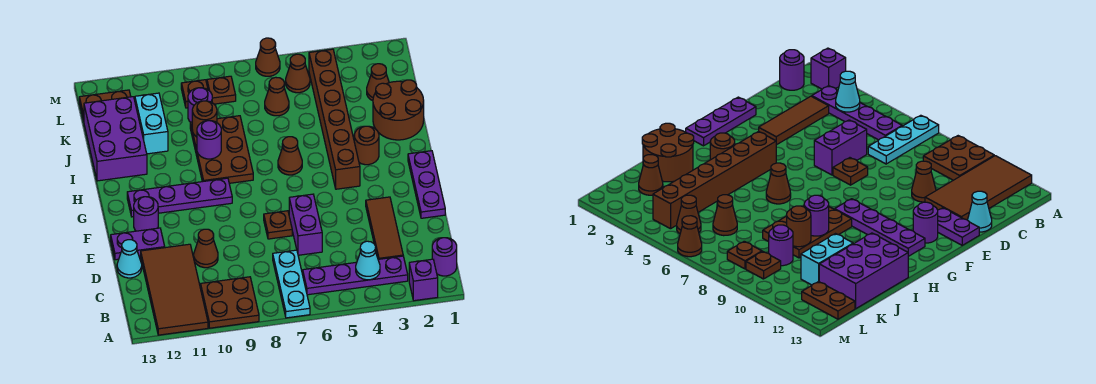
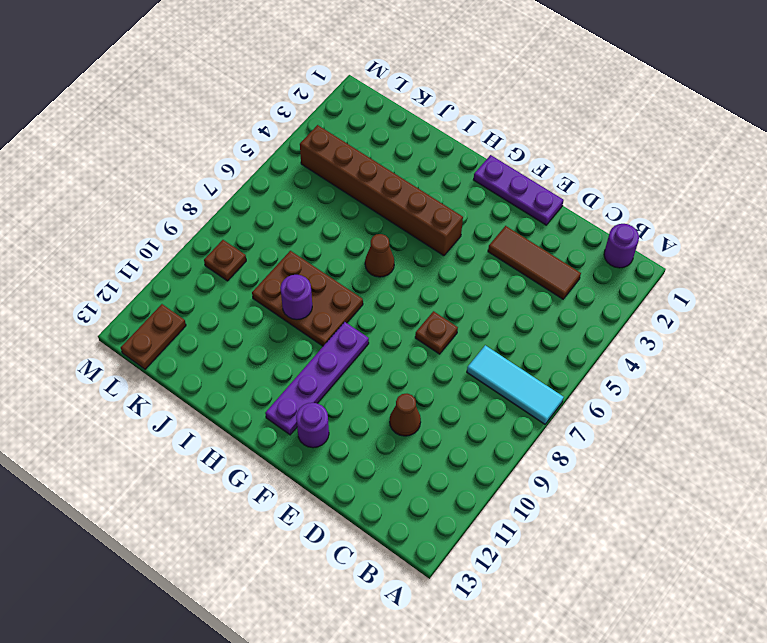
cyan 1x3 tile [467,345,564,424] -> cyan 1x3 plate [273,250,310,318]
none -> purple 1x1 brick [409,259,438,301]
none -> brown 2x2 plate [201,277,259,328]
none -> brown 2x4 tile [141,244,208,335]
none -> purple 1x4 plate [303,256,408,295]

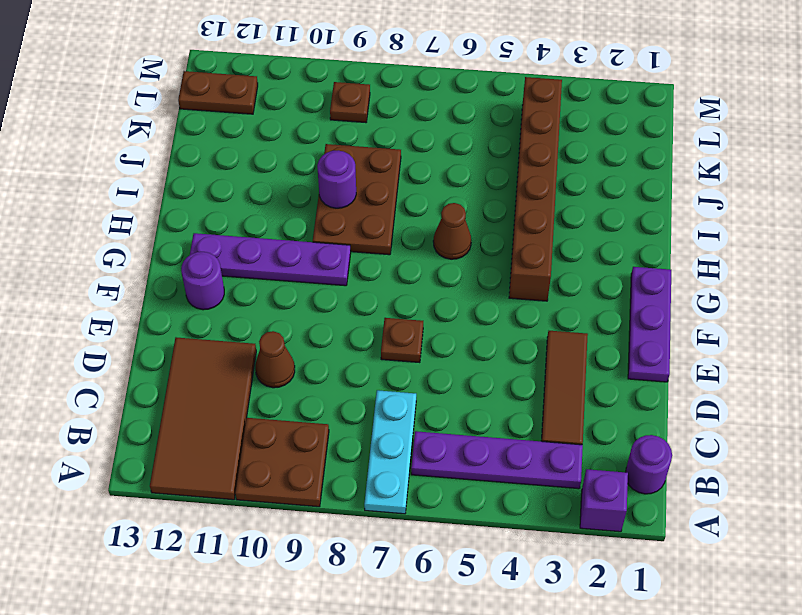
none -> purple 1x2 brick [289,194,322,255]
none -> cyan 1x1 cone [117,240,142,278]
none -> purple 1x2 plate [111,228,165,260]
none -> brown 1x1 round brick [354,126,379,165]

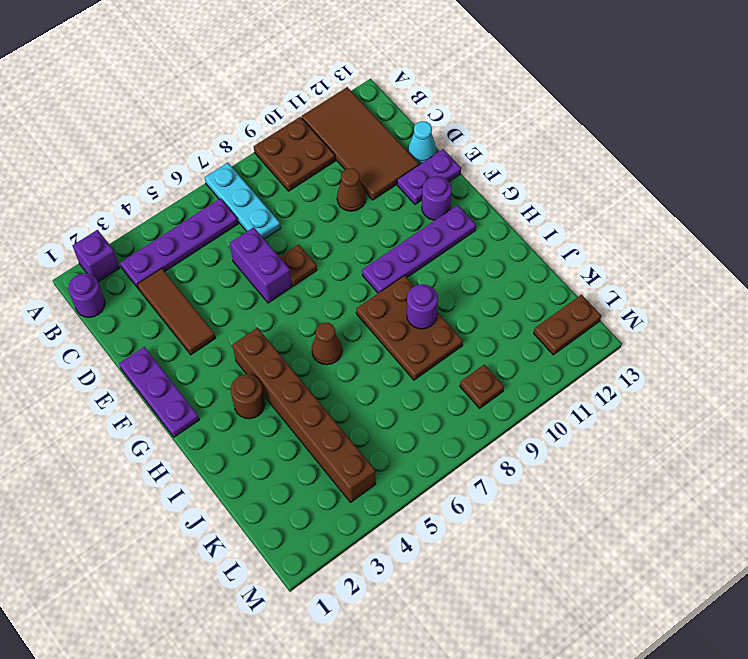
none -> brown 2x2 round brick [373,80,424,140]
none -> purple 2x3 brick [84,97,147,181]
none -> cyan 1x2 brick [135,93,168,154]
none -> brown 1x1 cone [367,64,389,101]

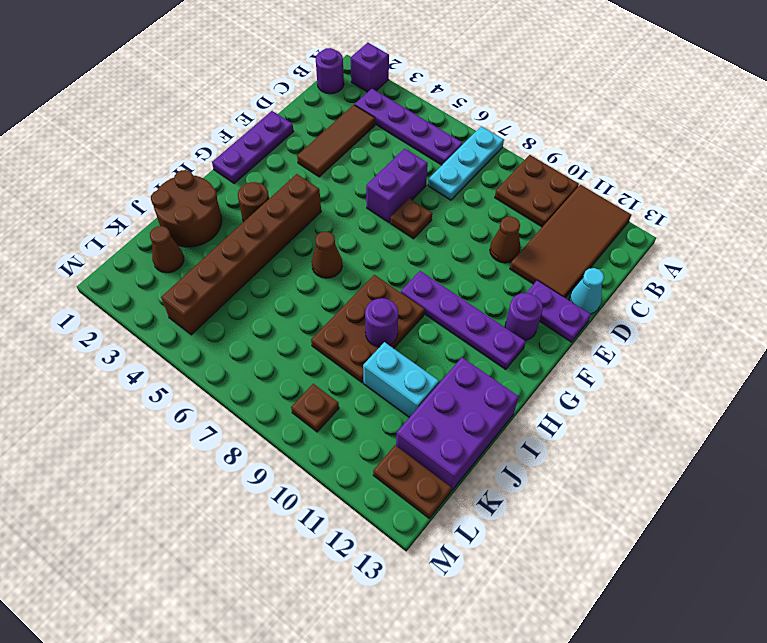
cyan 1x2 brick [363,342,439,417] -> cyan 1x2 brick turned to [135,93,168,154]
none -> brown 1x1 cone [265,77,289,116]
none -> purple 1x1 round brick [188,88,212,122]
none -> brown 1x1 cone [286,54,310,93]
none -> brown 1x1 plate [207,76,236,104]

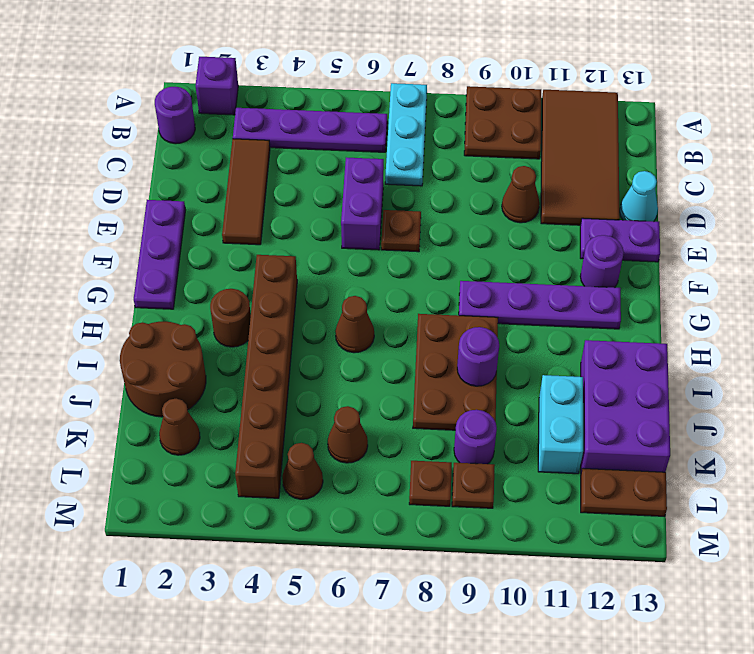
none -> brown 1x1 cone [256,38,280,76]
none -> cyan 1x1 cone [356,241,380,280]
none -> brown 1x1 round brick [192,101,217,137]

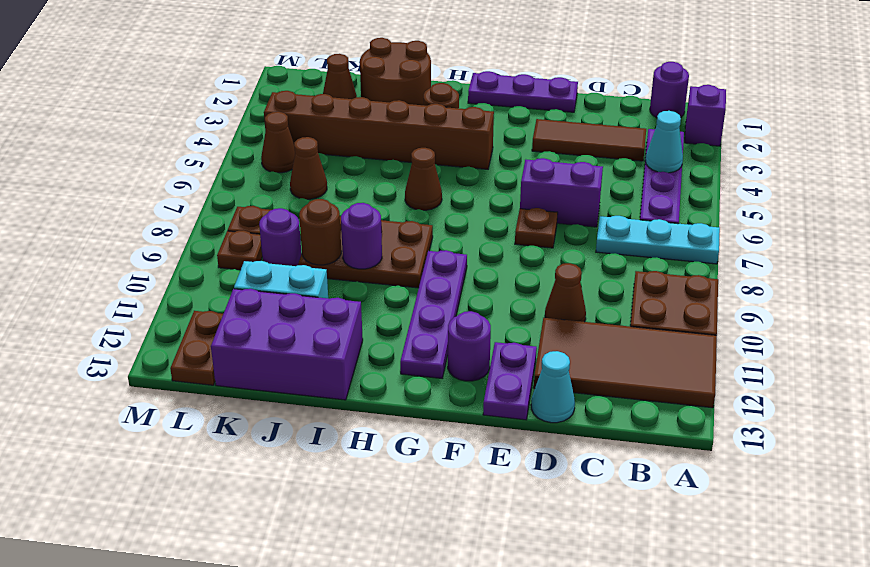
none -> brown 1x1 cone [256,38,280,76]

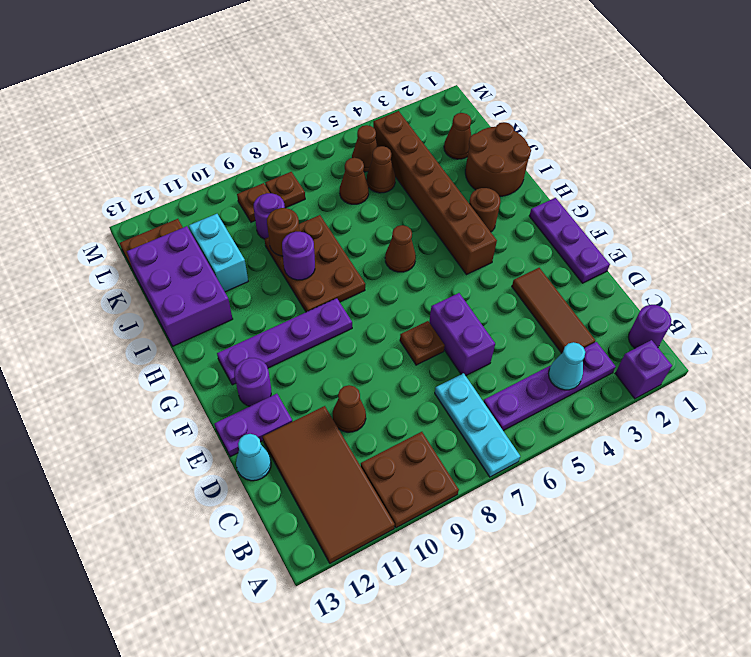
brown 1x1 cone [366,146,395,193] -> brown 1x1 cone moved to [256,38,280,76]

